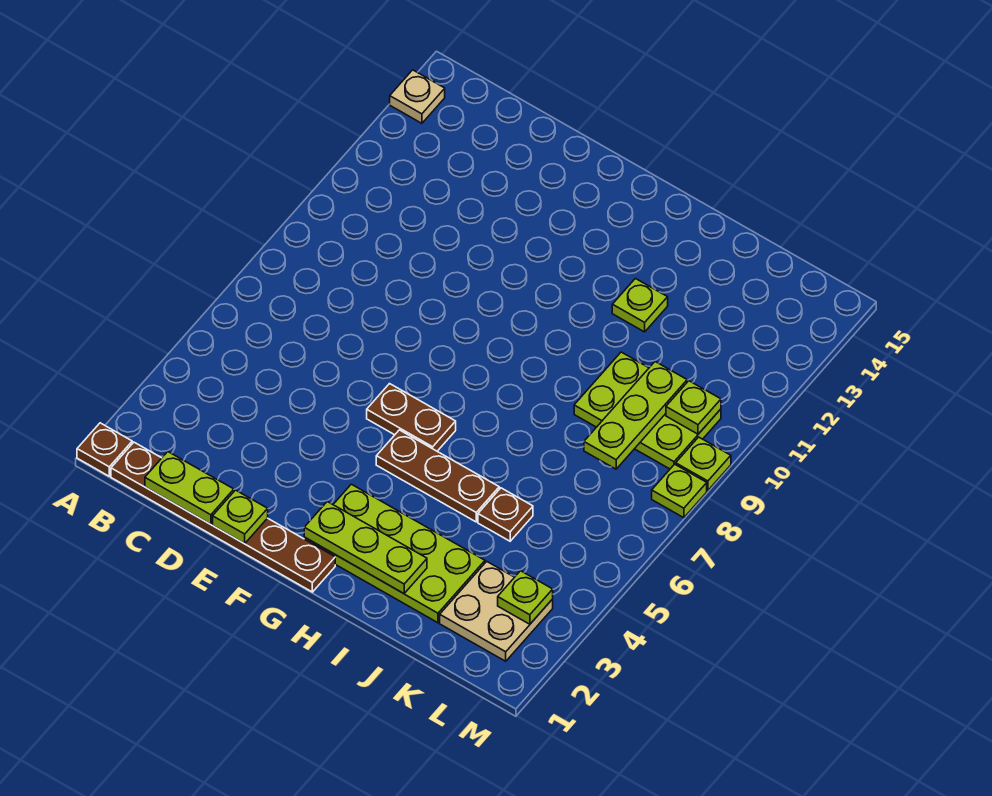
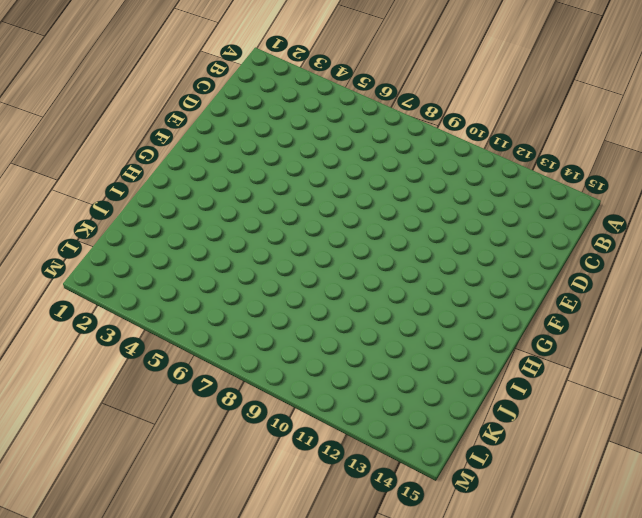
none -> brown 1x1 plate [77,423,132,476]
none -> tan 1x1 plate [390,70,445,123]
none -> brown 1x6 plate [111,442,335,592]

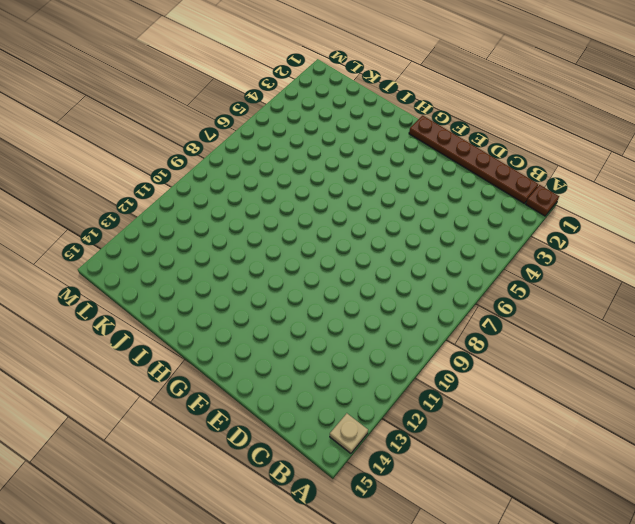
none -> brown 1x2 plate [367,384,456,451]
none -> lime 2x4 plate [304,484,485,623]
none -> brown 1x3 plate [376,430,499,522]

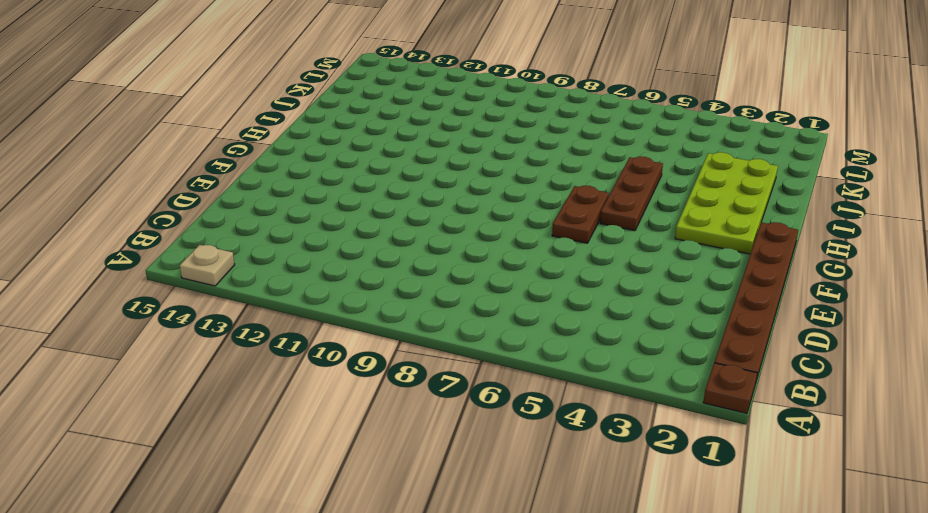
none -> lime 1x1 plate [612,279,668,332]
none -> brown 1x1 plate [478,488,533,541]
none -> lime 2x3 plate [574,352,721,469]

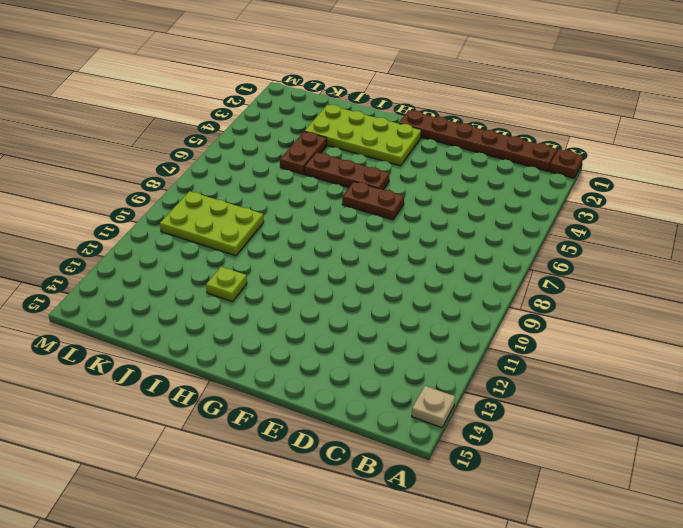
brown 1x2 plate [280,131,327,174] -> brown 1x1 plate [478,488,533,541]
none -> tan 2x2 plate [440,562,553,661]
none -> lime 1x1 plate [652,464,707,518]
none -> lime 1x1 plate [676,437,731,491]

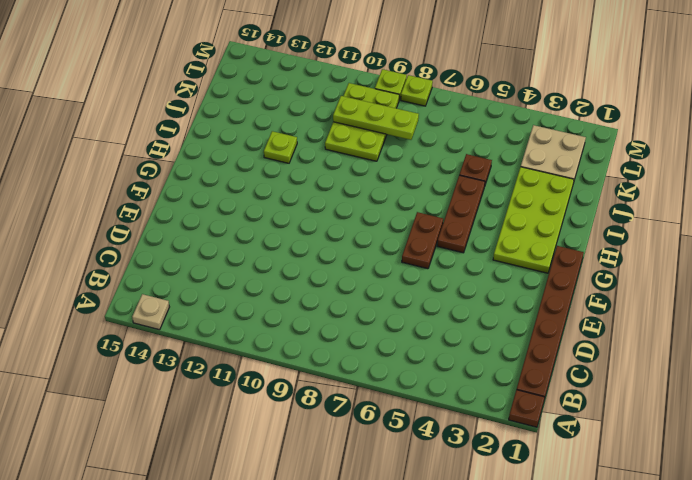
none -> lime 1x2 plate [145,452,234,524]
none -> lime 1x1 plate [213,490,268,544]
none -> lime 1x3 plate [304,502,427,594]

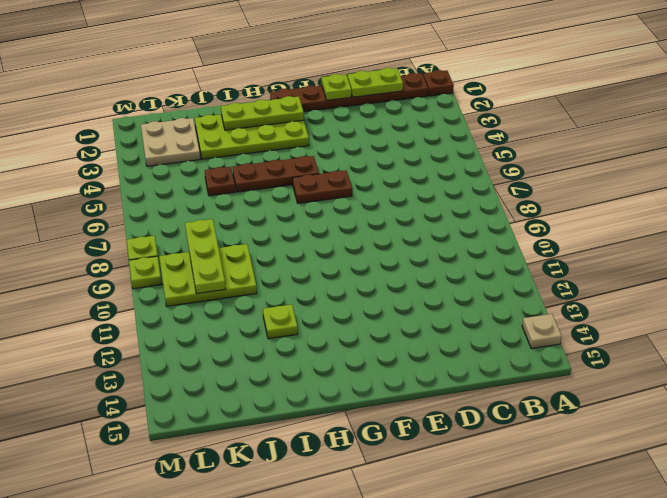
none -> lime 1x1 plate [498,571,553,624]
none -> lime 1x1 plate [666,381,721,434]

